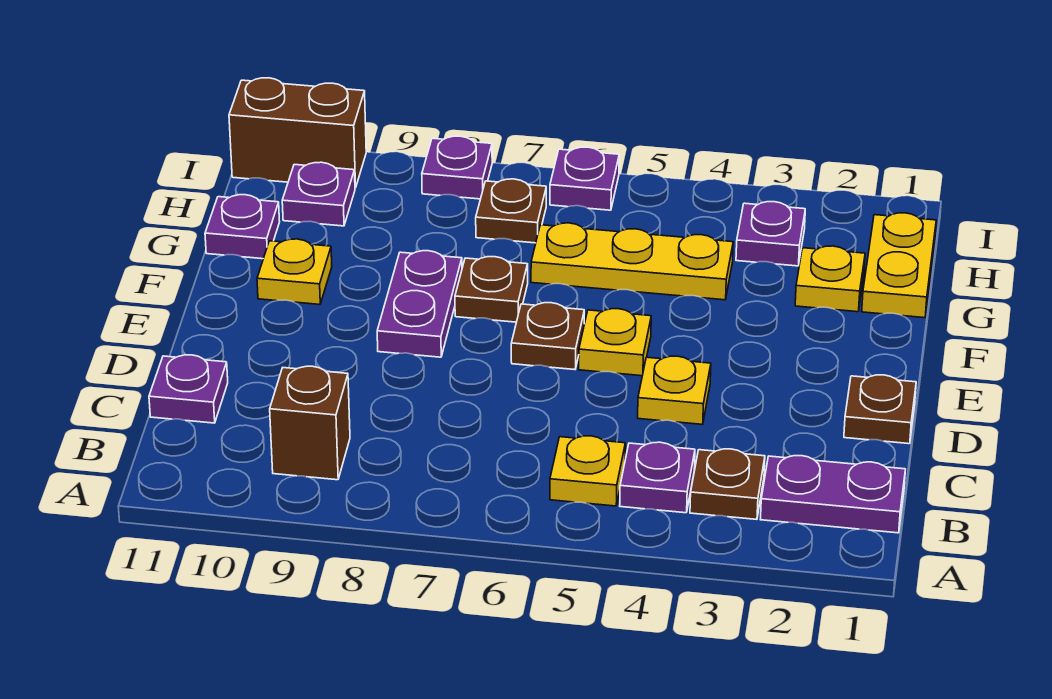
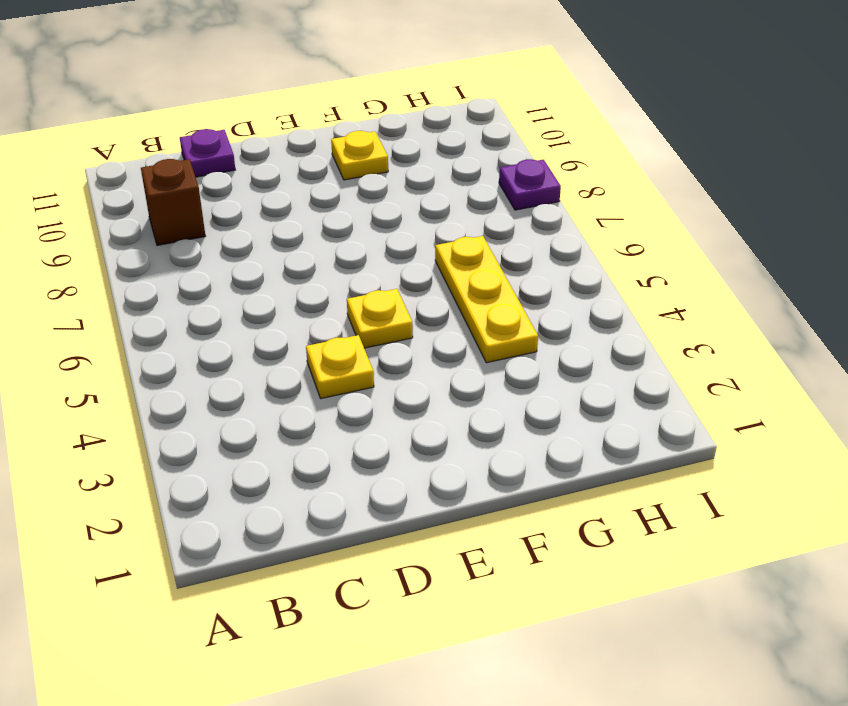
none -> purple 1x2 plate [760,456,905,533]
none -> brown 1x1 plate [690,449,765,519]
none -> purple 1x1 plate [620,442,695,513]

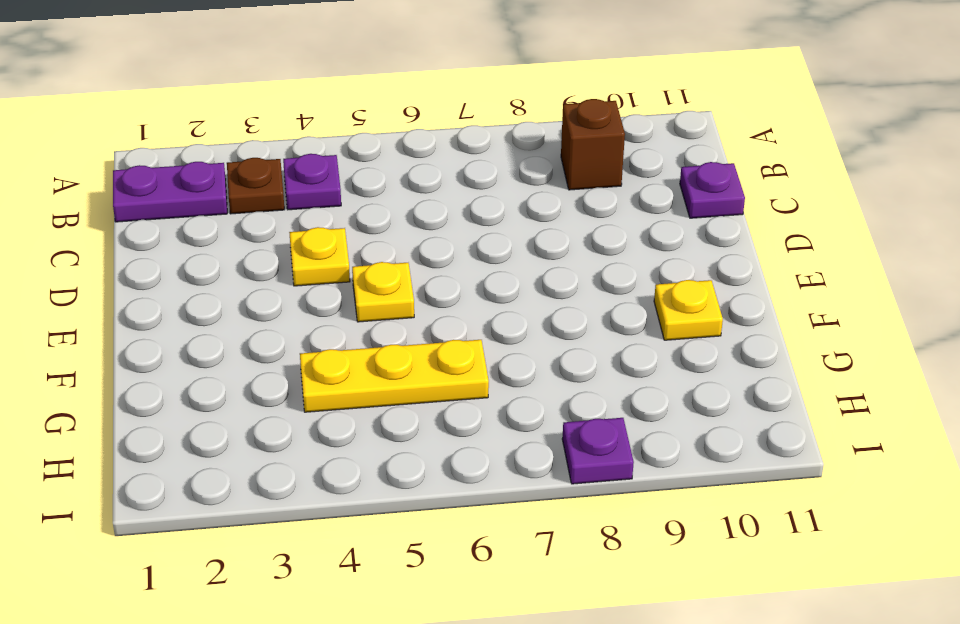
none -> yellow 1x1 plate [550,436,625,506]
none -> brown 1x1 plate [844,375,916,444]
none -> brown 1x1 plate [511,303,584,370]

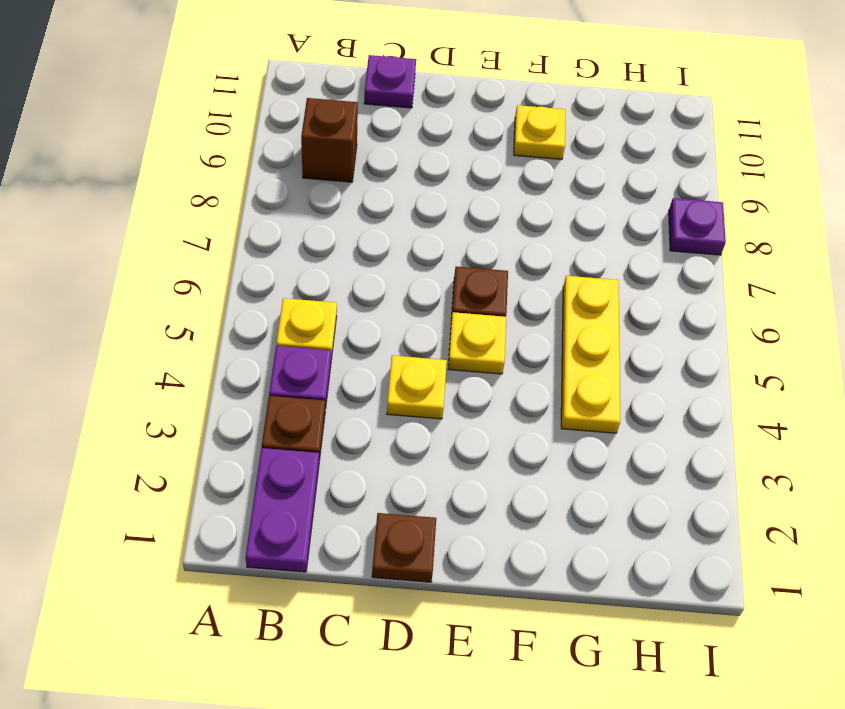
none -> purple 1x2 plate [377,251,462,357]
none -> brown 1x1 plate [455,257,528,322]
none -> yellow 1x2 plate [862,213,936,318]

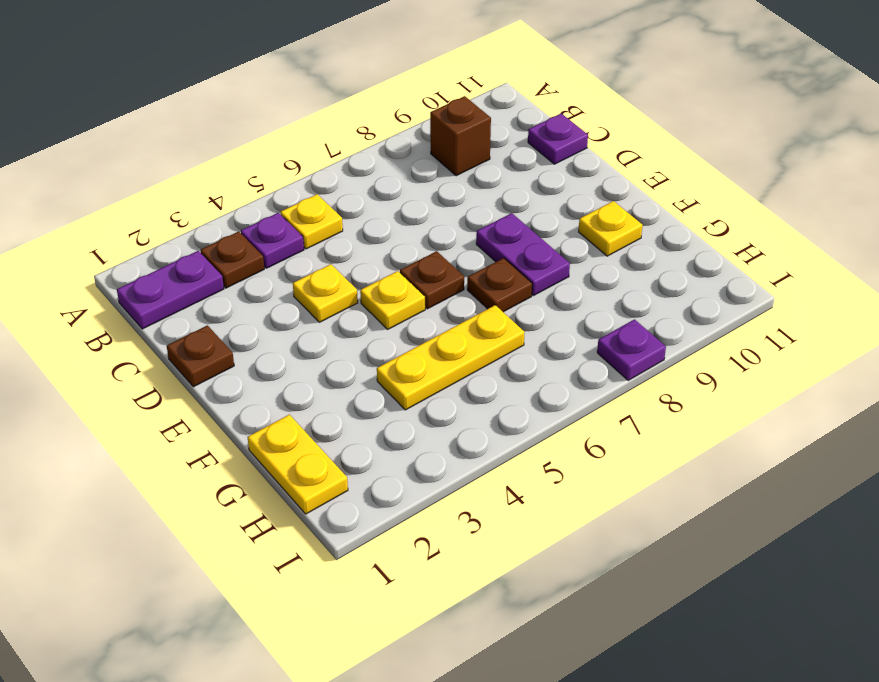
none -> yellow 1x1 plate [795,246,865,312]
none -> purple 1x1 plate [205,195,280,259]
none -> purple 1x1 plate [736,202,805,266]

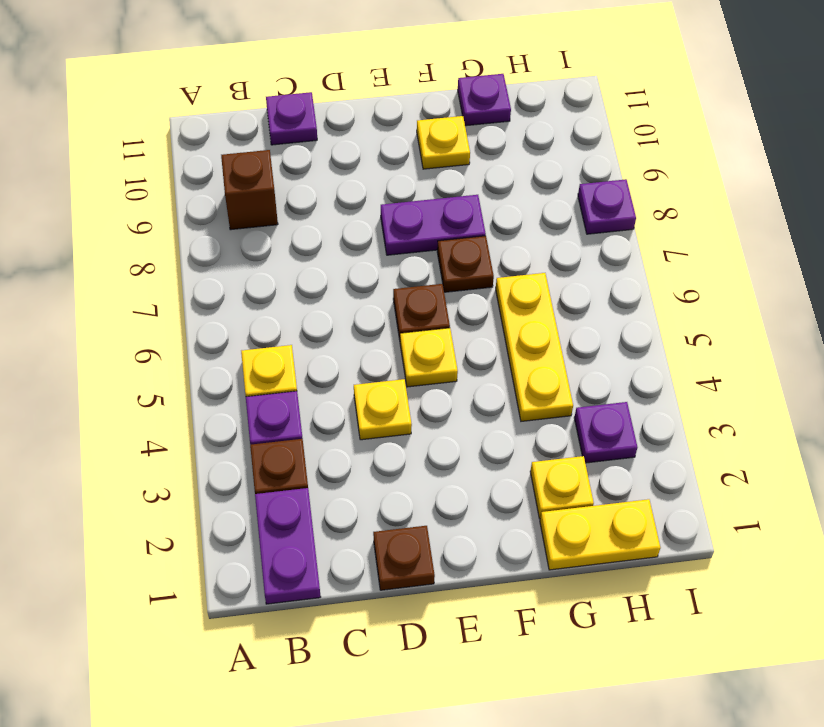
none -> brown 1x1 plate [476,179,546,243]
none -> purple 1x1 plate [282,162,355,226]
none -> purple 1x1 plate [550,147,619,210]

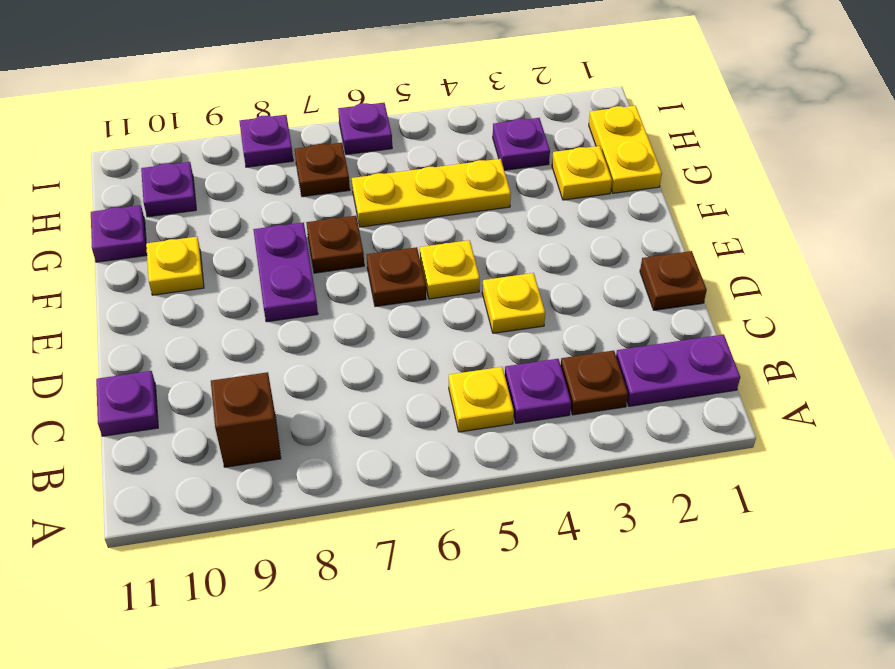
none -> brown 1x2 brick [229,78,366,188]

